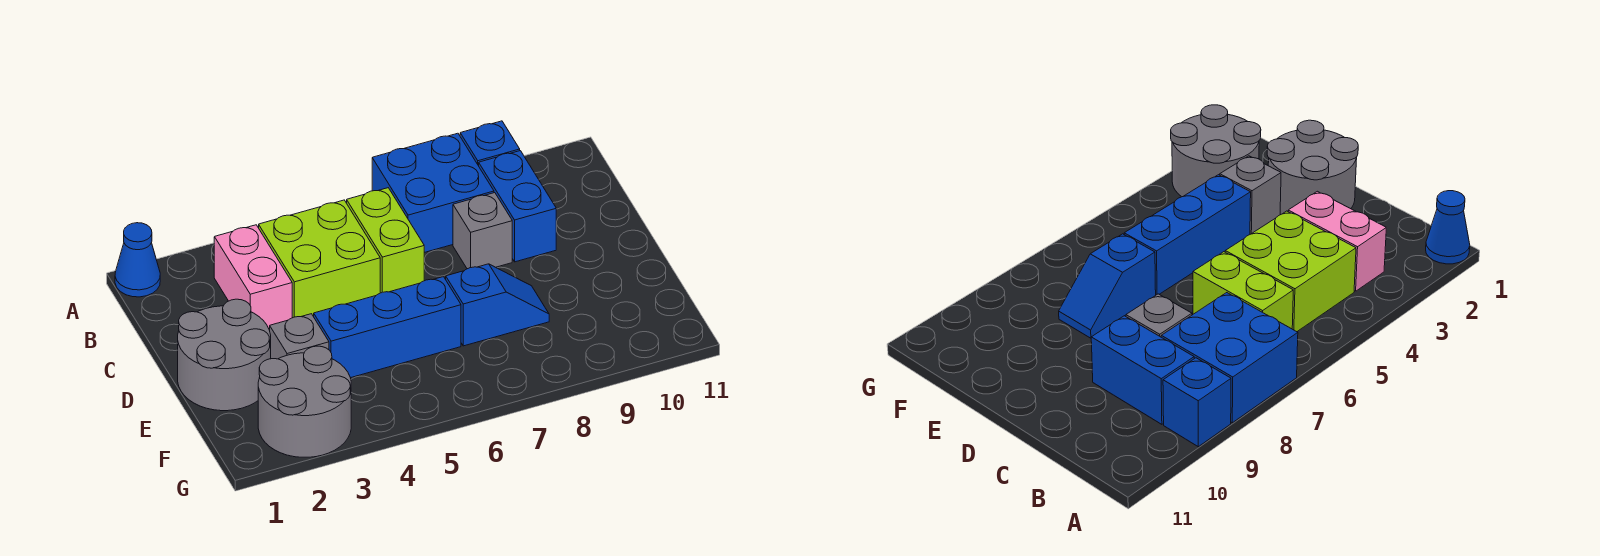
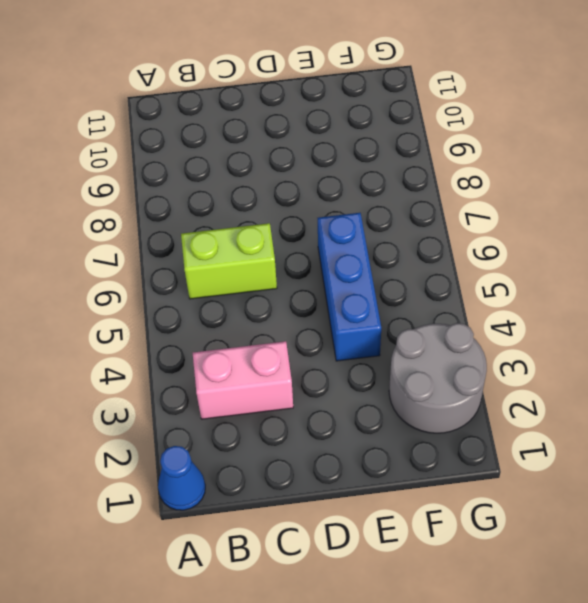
none -> blue 2x2 brick [372,133,494,253]
none -> blue 1x1 brick [460,121,520,166]
none -> lime 2x2 brick [259,200,380,318]

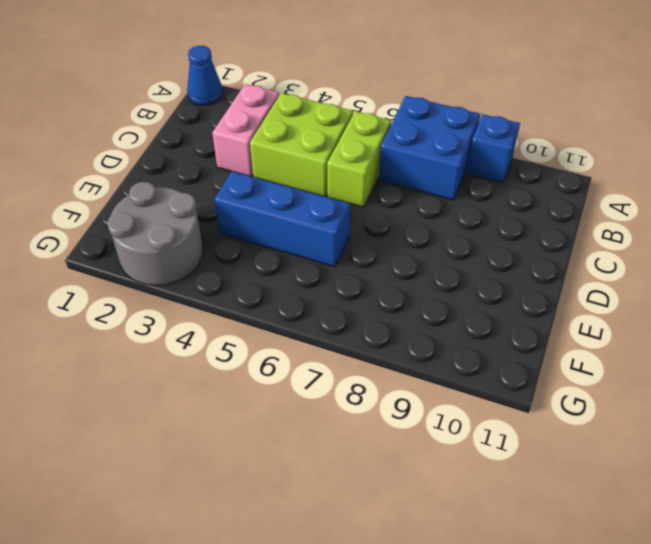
none -> blue 1x2 brick [479,151,556,262]
none -> grey 1x1 brick [453,193,512,269]
none -> grey 2x2 round brick [178,299,271,411]

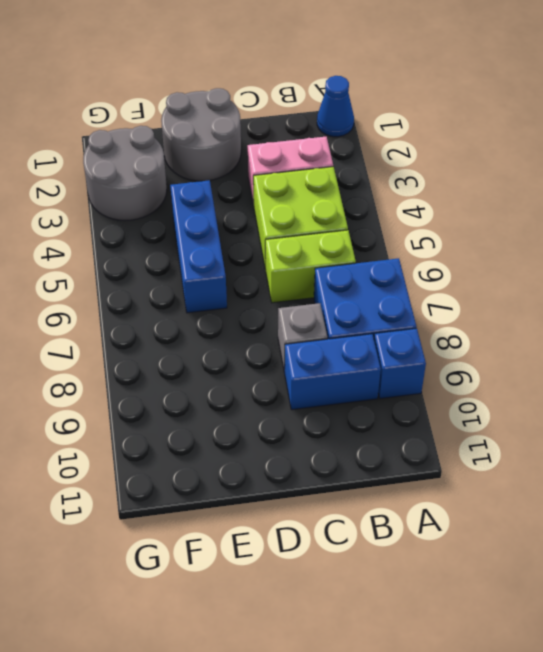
none -> grey 1x1 brick [270,314,329,359]
none -> blue 1x2 slope [446,264,549,346]

